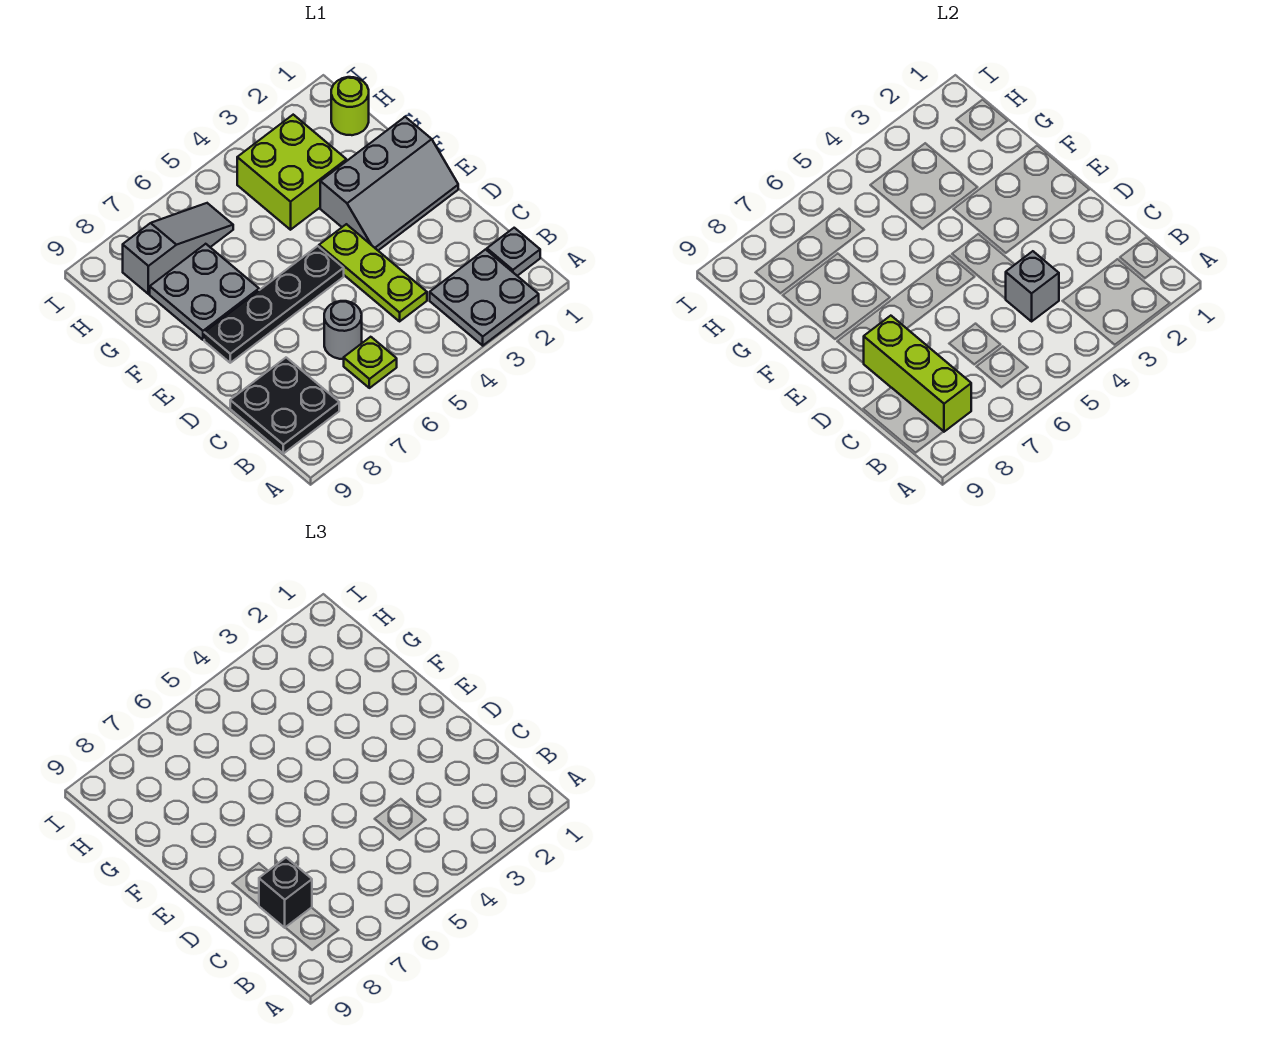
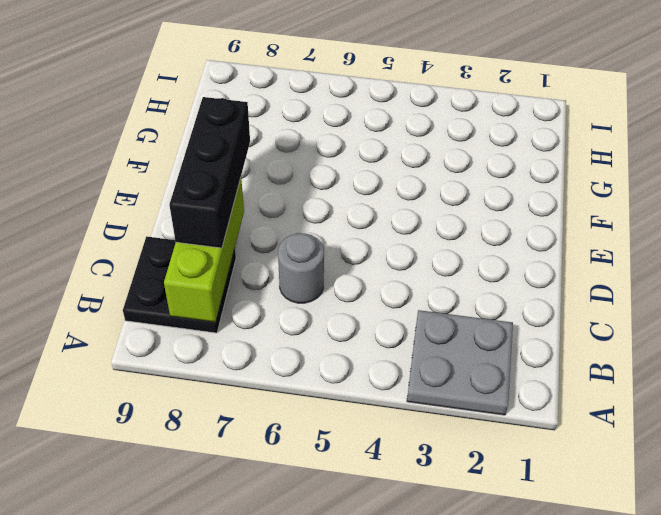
black 1x3 brick [169,97,250,248] -> black 1x1 brick [259,858,312,928]
none -> grey 1x1 plate [487,228,540,276]
none -> lime 1x1 plate [344,337,397,388]
none -> lime 1x3 plate [319,224,427,321]

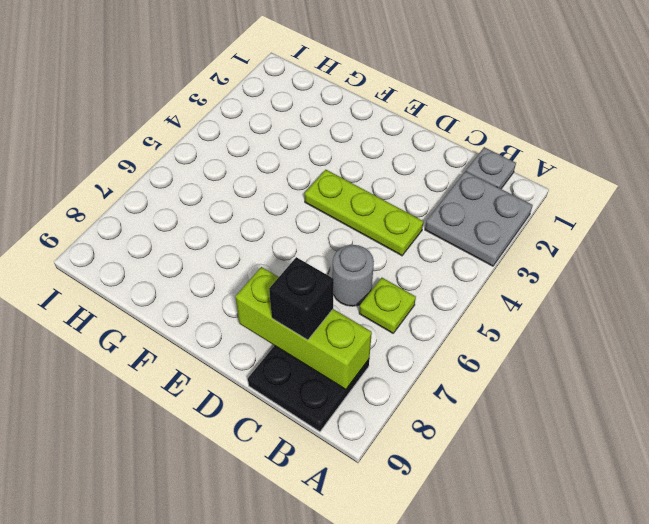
none -> grey 2x3 slope [320,117,458,250]
none -> black 1x4 plate [204,246,344,363]
none -> grey 2x2 plate [150,244,259,340]

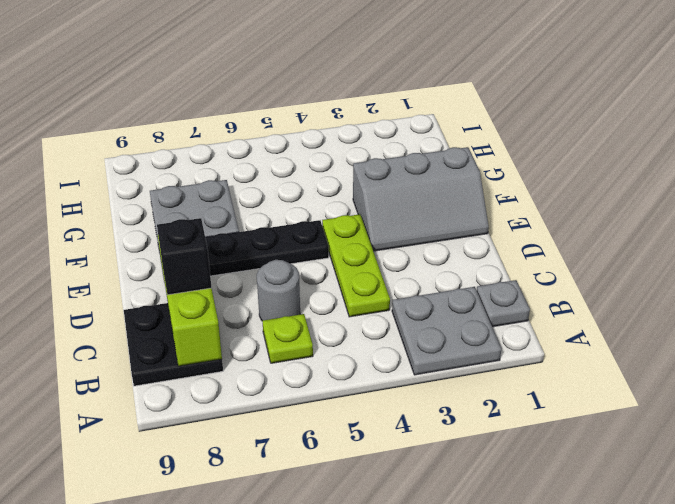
none -> lime 2x2 brick [237,115,346,230]
none -> lime 1x1 round brick [331,77,369,135]
none -> grey 1x3 slope [123,203,233,294]

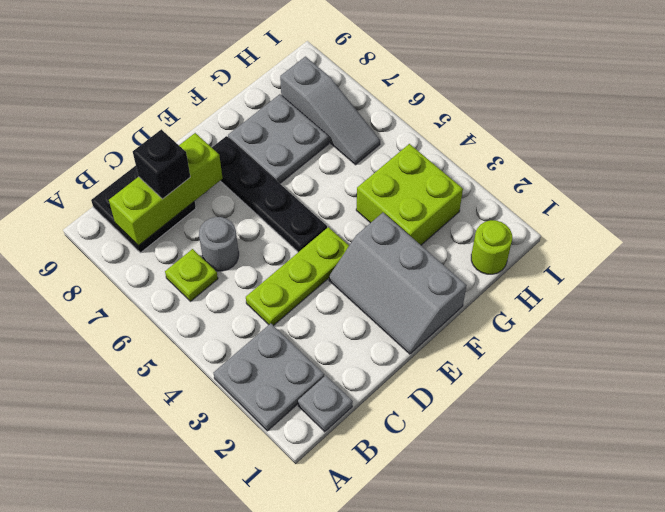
none -> grey 1x1 brick [1006,251,1059,321]

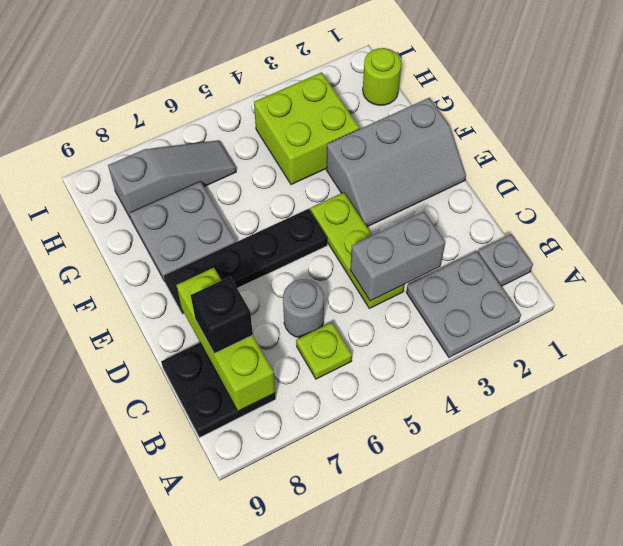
grey 1x2 brick [350,211,445,301] -> grey 1x1 brick [1006,251,1059,321]

